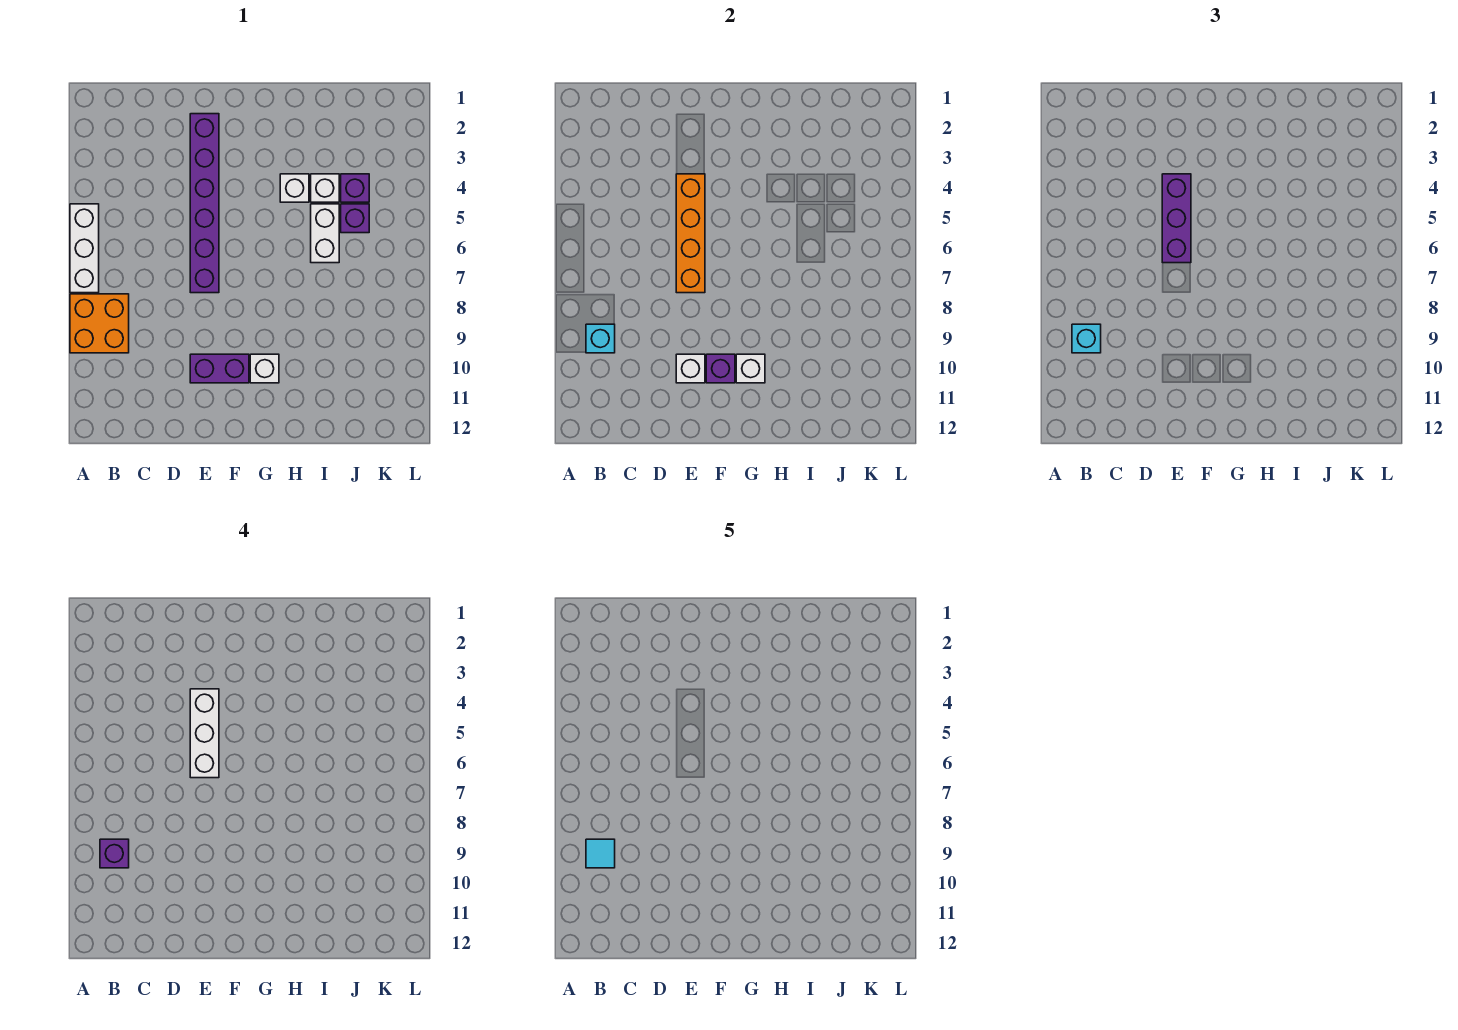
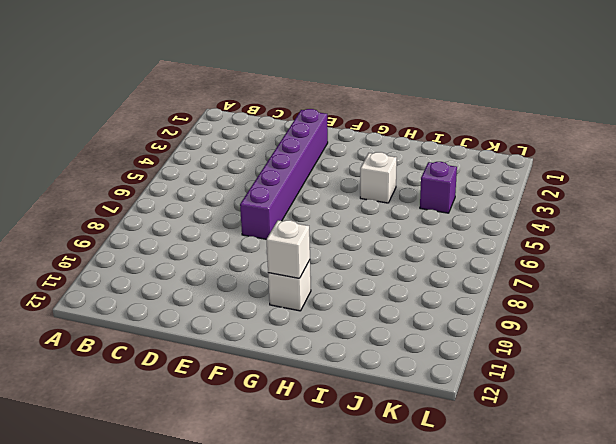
none -> white 1x3 brick [70,204,99,293]
none -> orange 2x2 brick [70,294,129,353]
none -> purple 1x2 brick [190,354,249,383]

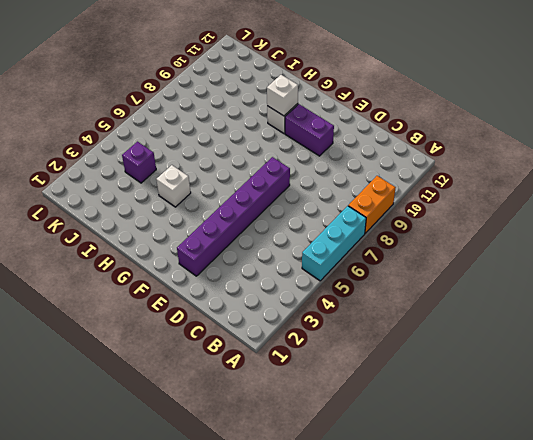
cyan 1x3 brick [302,206,366,281] -> white 1x3 brick [70,204,99,293]
orange 1x2 brick [348,176,396,233] -> orange 2x2 brick [70,294,129,353]
none -> white 1x1 brick [311,174,339,202]
none -> white 1x2 brick [311,204,339,263]
none -> purple 1x1 brick [341,204,369,233]

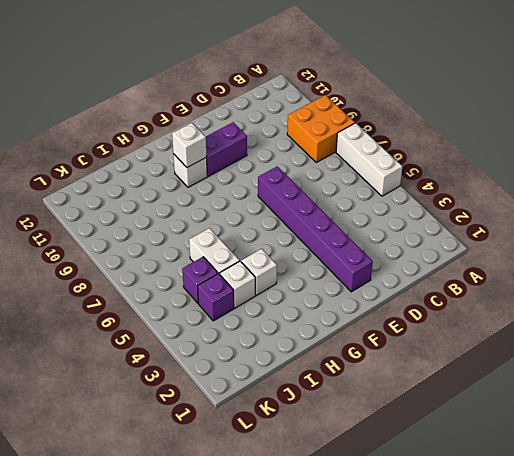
none -> cyan 1x1 brick [586,324,615,353]
none -> orange 1x4 brick [676,174,705,293]
none -> white 1x1 brick [676,354,705,383]

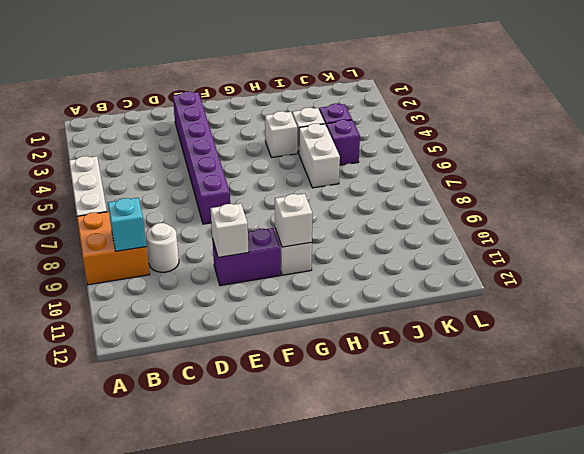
white 1x1 round brick [146,223,179,272] -> none
none -> orange 1x4 brick [676,174,705,293]
none -> purple 1x1 brick [706,354,735,383]
none -> cyan 1x1 brick [1072,324,1101,353]

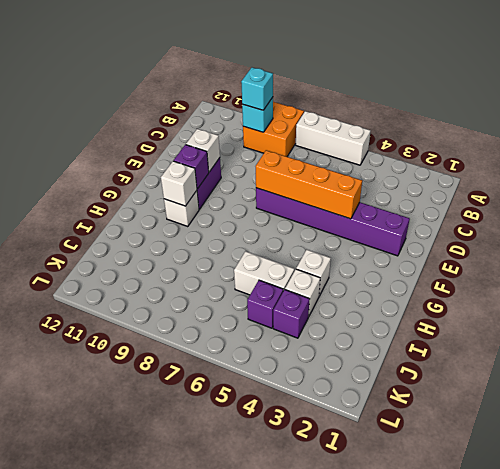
none -> purple 1x3 brick [1162,174,1191,263]
none -> purple 1x1 brick [100,839,129,868]
none -> white 1x3 brick [190,689,219,778]

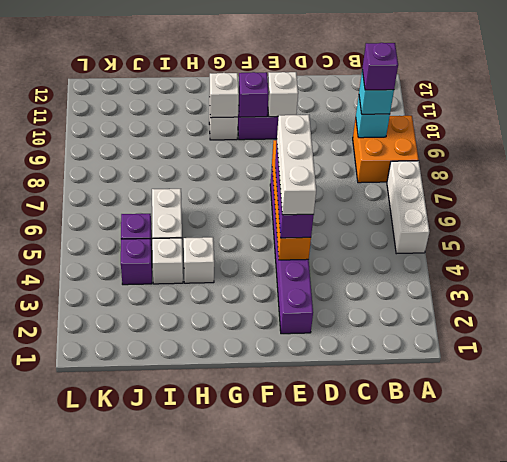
none -> cyan 1x1 tile [586,839,615,868]

